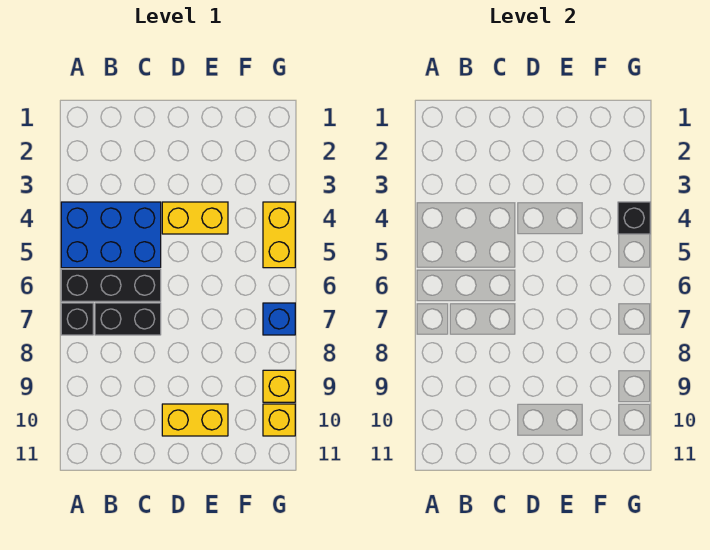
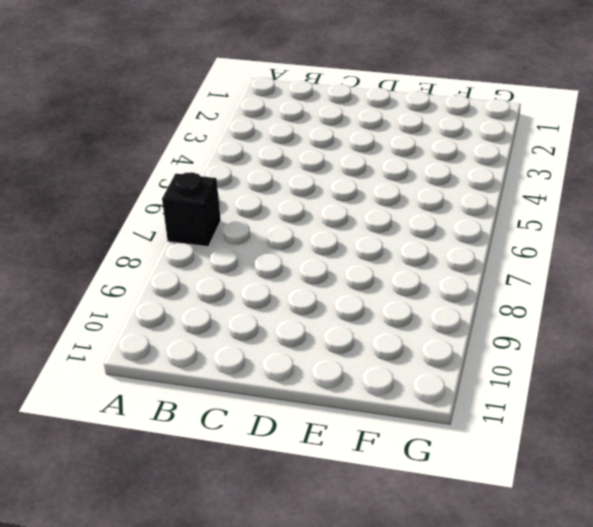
none -> blue 2x3 brick [61,202,161,268]
none -> black 1x3 brick [61,269,161,301]

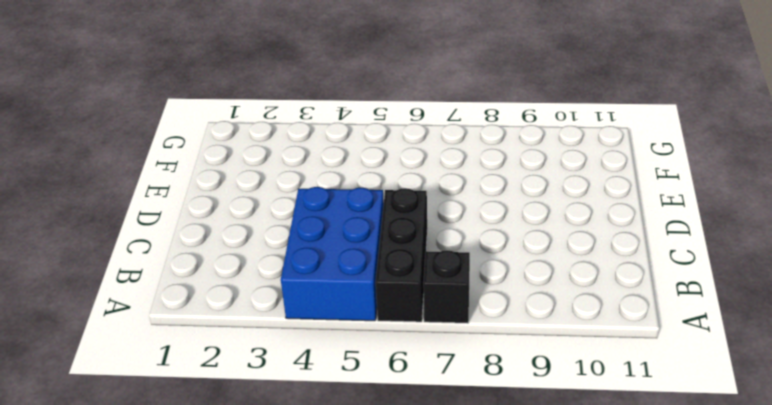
none -> black 1x2 brick [95,303,161,335]
none -> yellow 1x2 brick [162,202,228,234]

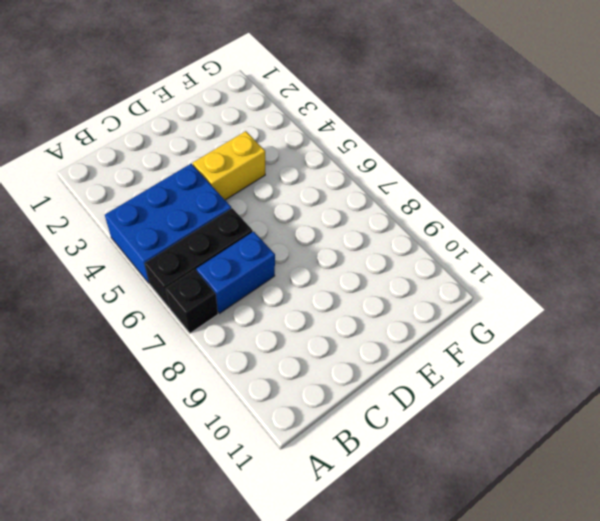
blue 1x2 brick [196,232,275,313] -> black 1x2 brick [95,303,161,335]
none -> yellow 1x2 brick [162,404,228,436]
none -> yellow 1x2 brick [263,202,295,268]

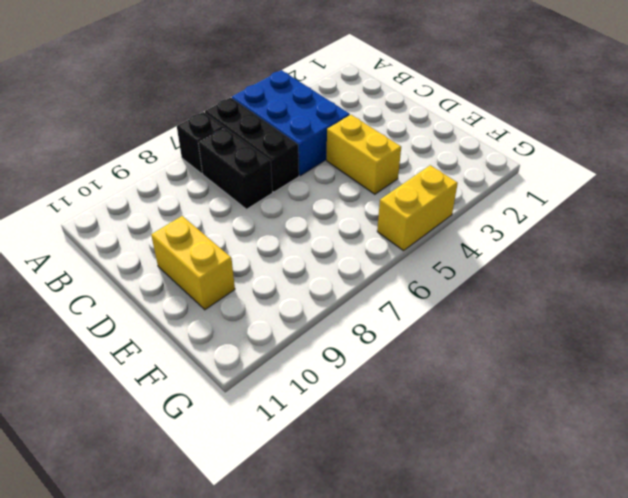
none -> blue 1x1 brick [263,303,295,335]
none -> yellow 1x1 brick [263,370,295,402]

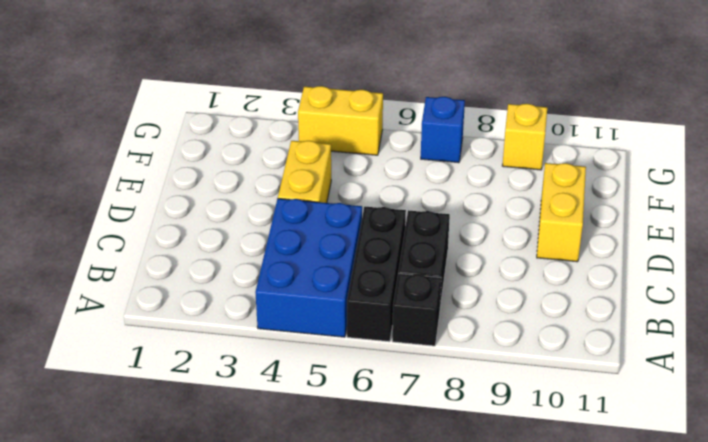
none -> yellow 1x1 brick [263,404,295,436]
none -> black 1x1 brick [618,202,650,234]

